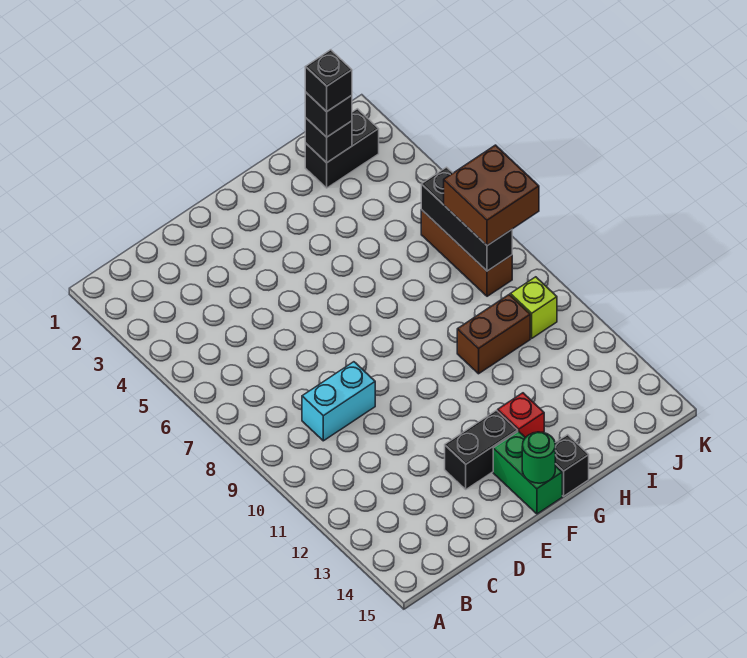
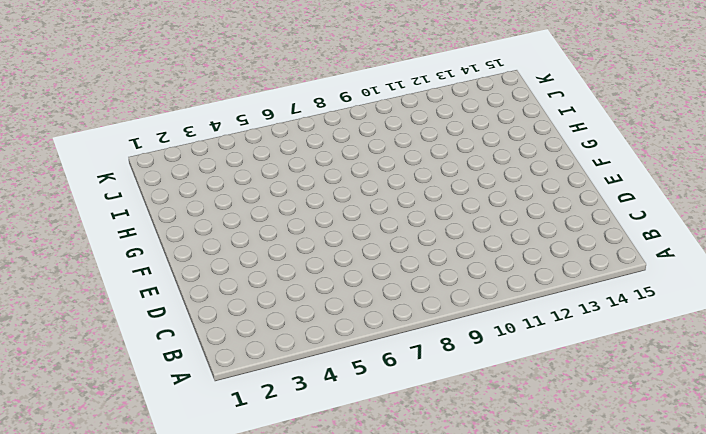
none -> cyan 1x2 brick [302,362,375,441]
none -> black 1x2 brick [445,410,518,489]
none -> green 1x2 brick [493,431,562,514]

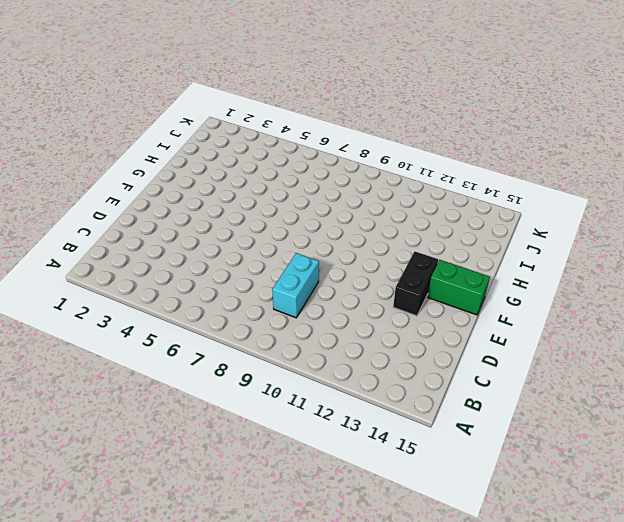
none -> red 1x1 brick [498,393,544,438]
none -> black 1x1 brick [555,435,589,496]
none -> brown 1x2 brick [457,295,530,374]

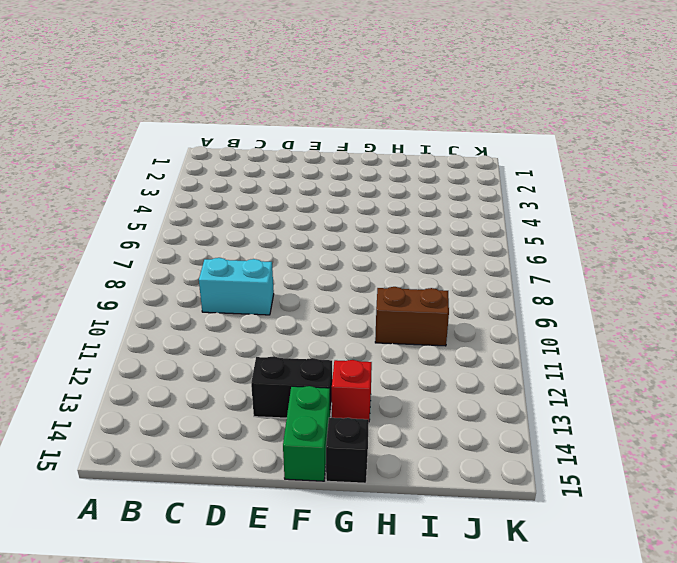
none -> black 1x2 brick [305,109,379,188]
none -> brown 1x3 brick [421,210,512,296]
none -> lime 1x1 brick [510,277,557,338]

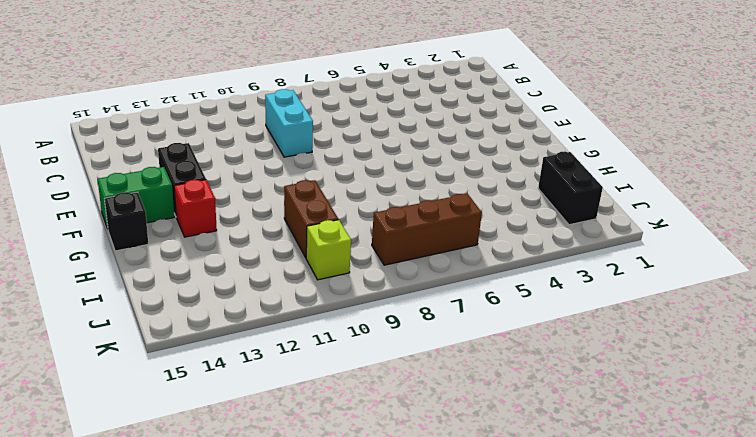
none -> green 1x1 round brick [522,432,555,483]
none -> black 1x1 brick [305,118,352,163]
none -> black 1x3 brick [421,167,512,271]

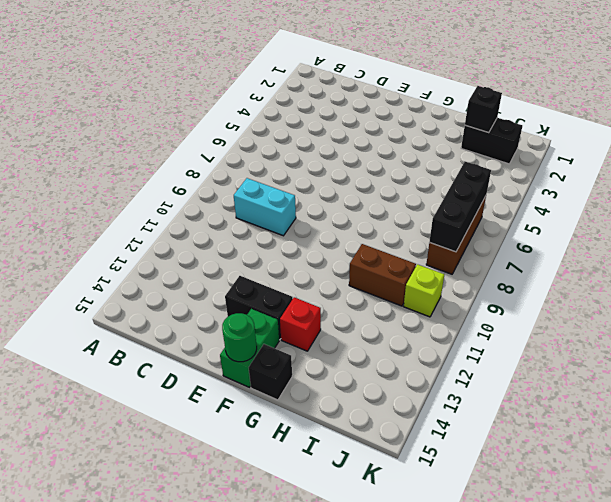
none -> black 1x1 brick [305,92,352,137]
none -> brown 2x2 brick [444,145,539,246]
none -> black 1x1 brick [305,50,352,112]

